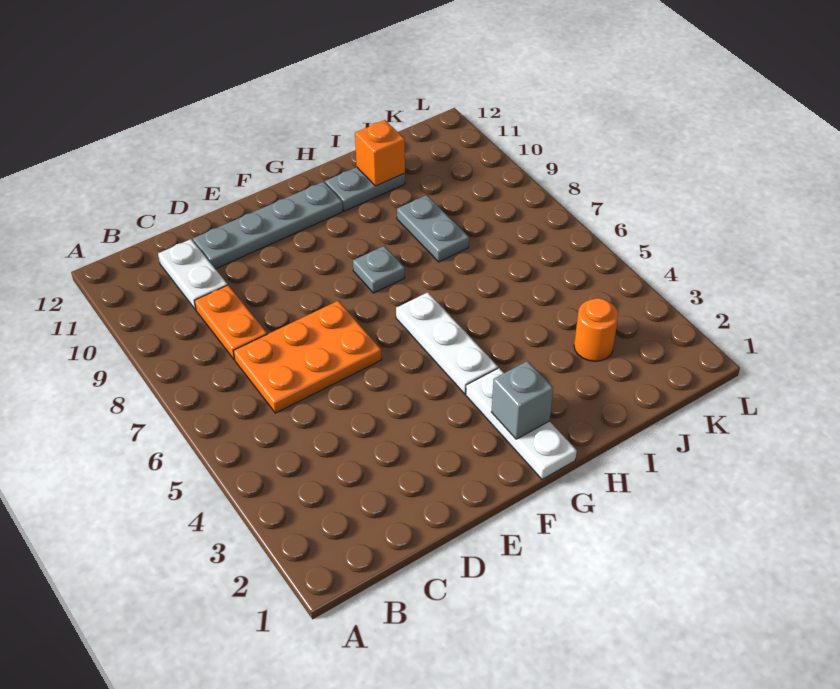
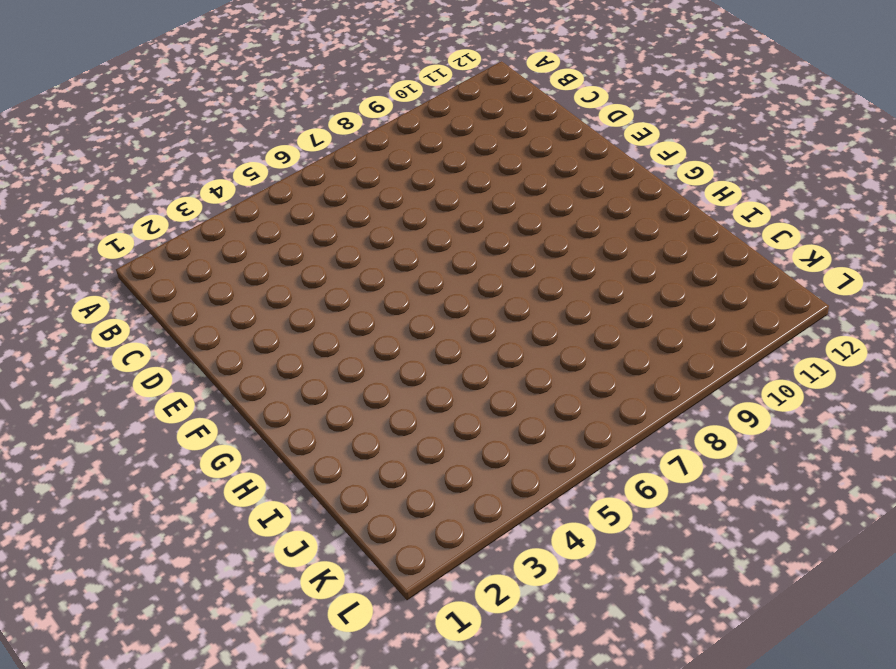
none -> orange 2x3 plate [234,301,382,413]
none -> orange 1x2 plate [195,285,267,360]
none -> white 1x2 plate [158,239,227,310]

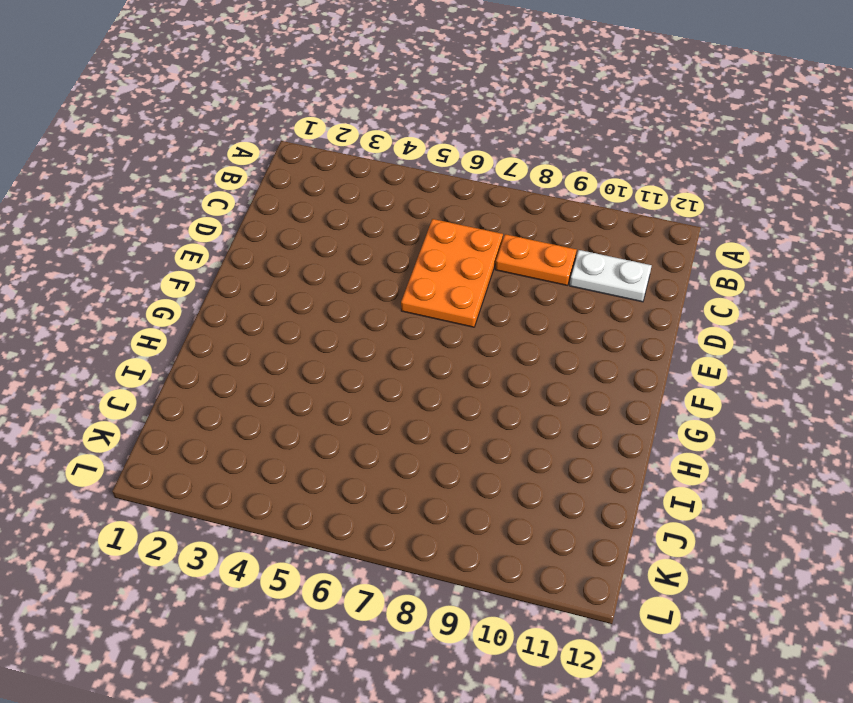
none -> grey 1x4 plate [193,182,343,269]
none -> white 1x3 plate [466,368,577,479]
none -> white 1x3 plate [396,292,498,394]

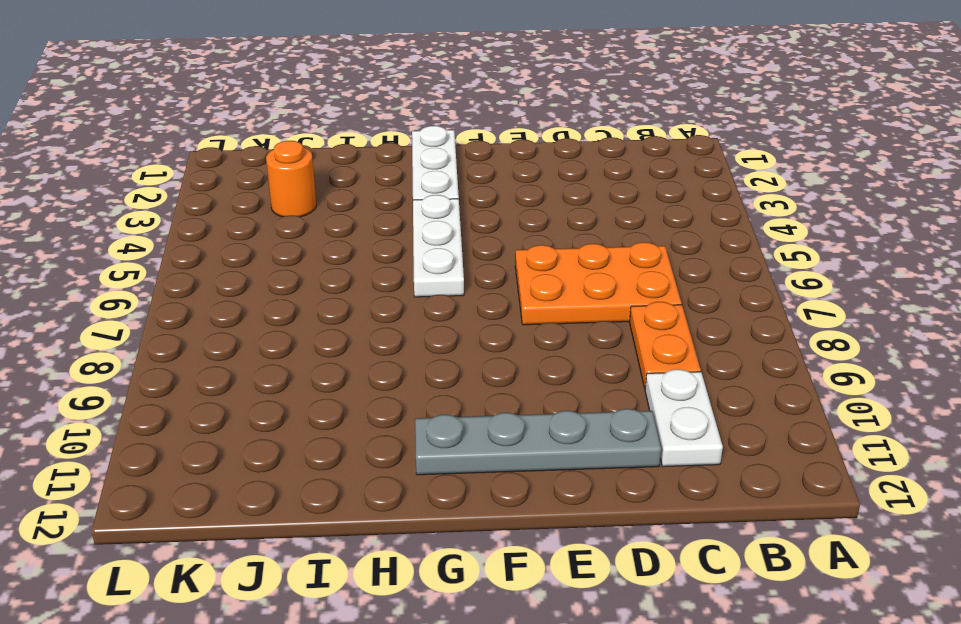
none -> grey 1x1 plate [353,246,405,293]
none -> grey 1x2 plate [325,167,405,211]
none -> grey 1x2 plate [397,195,469,262]

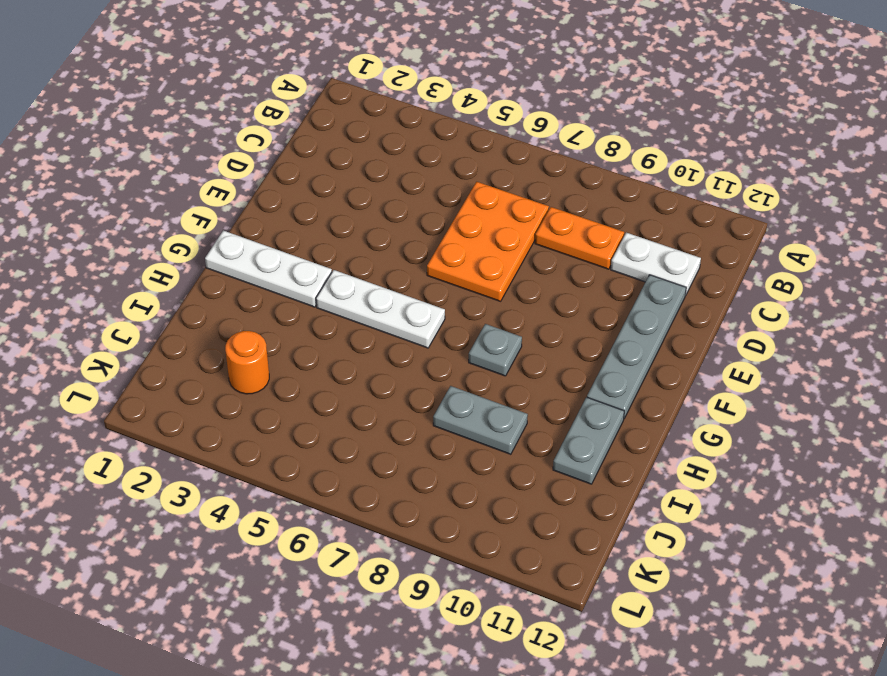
none -> grey 1x1 brick [492,361,553,439]
none -> orange 1x1 brick [355,120,405,186]

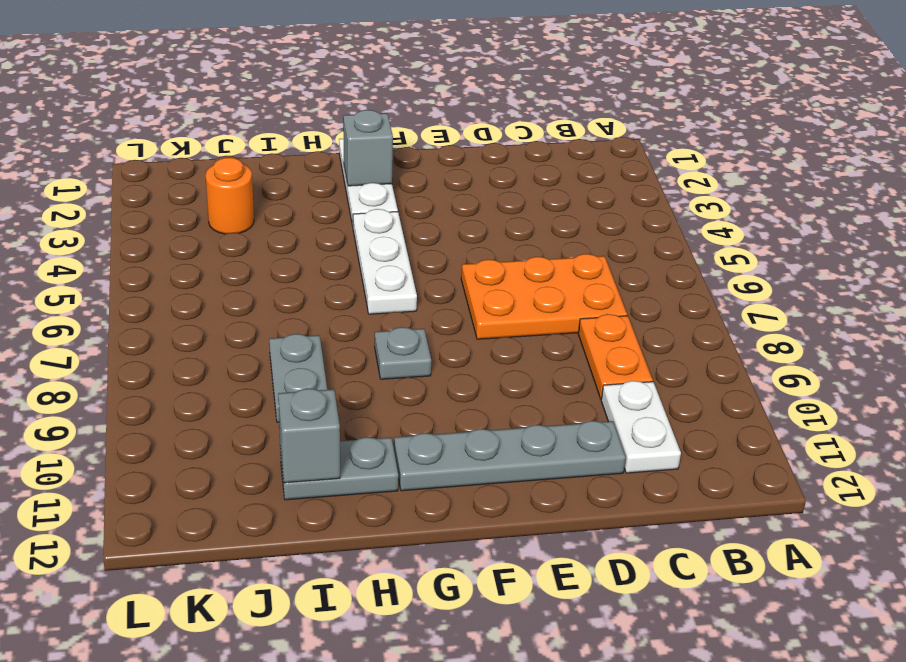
grey 1x1 brick [278,388,340,483] -> orange 1x1 brick [355,120,405,186]

